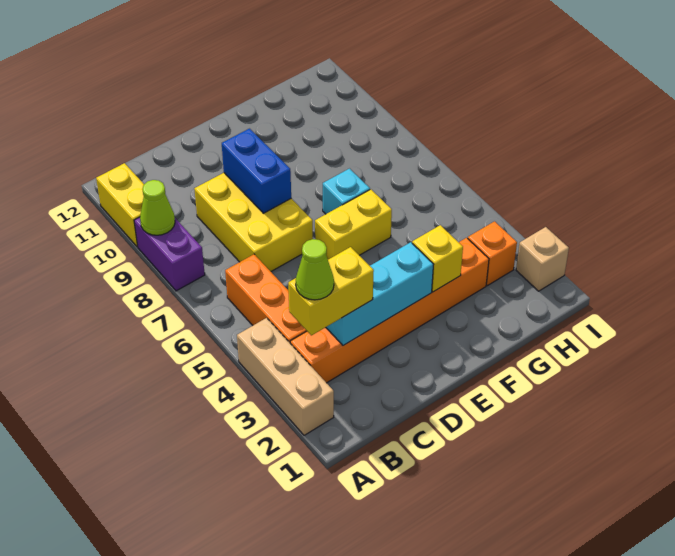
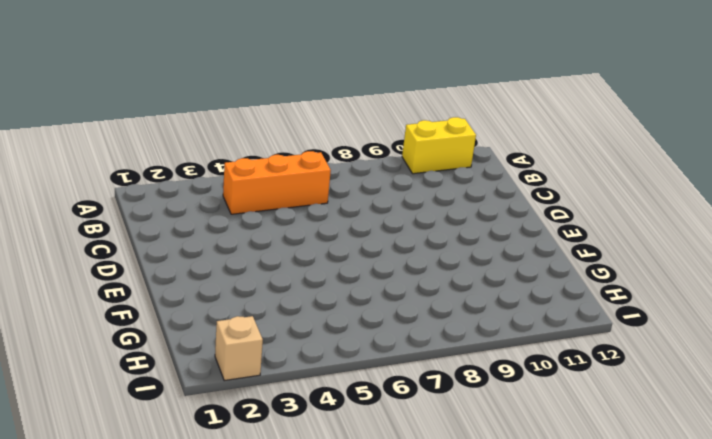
none -> tan 1x3 brick [237,318,334,435]
none -> purple 1x2 brick [134,217,205,291]
none -> orange 1x6 brick [290,238,489,383]

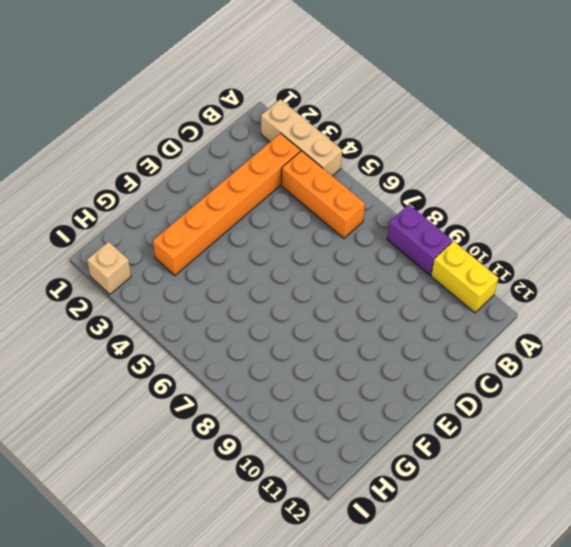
none -> yellow 2x3 brick [194,173,313,271]
none -> yellow 1x2 brick [315,189,392,259]
none -> cyan 1x1 brick [323,169,370,214]

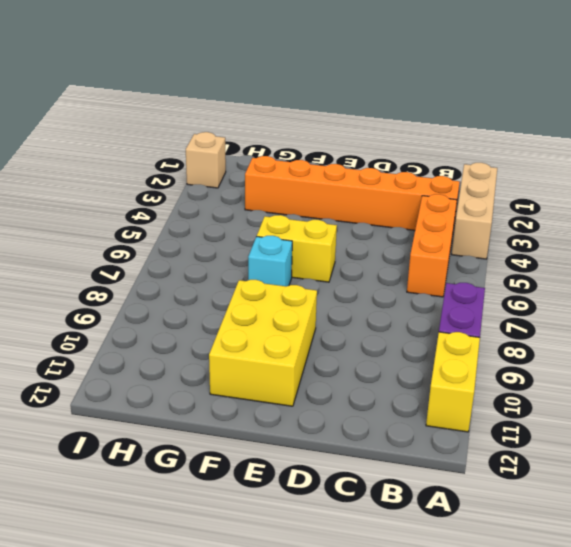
yellow 2x3 brick [209,280,317,406] -> yellow 2x3 brick moved to [194,173,313,271]
none -> orange 1x1 brick [468,221,517,286]
none -> lime 1x1 cone [140,180,175,235]
none -> cyan 1x3 brick [326,242,434,346]

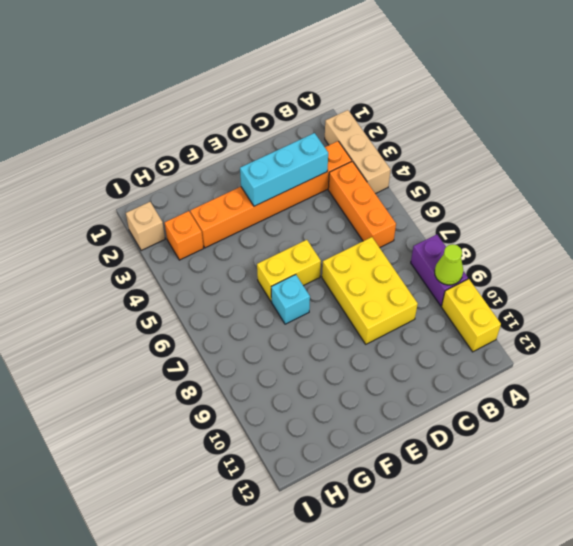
none -> blue 1x2 brick [222,129,291,213]
none -> yellow 1x1 brick [412,225,463,292]
none -> yellow 1x2 brick [288,247,374,335]

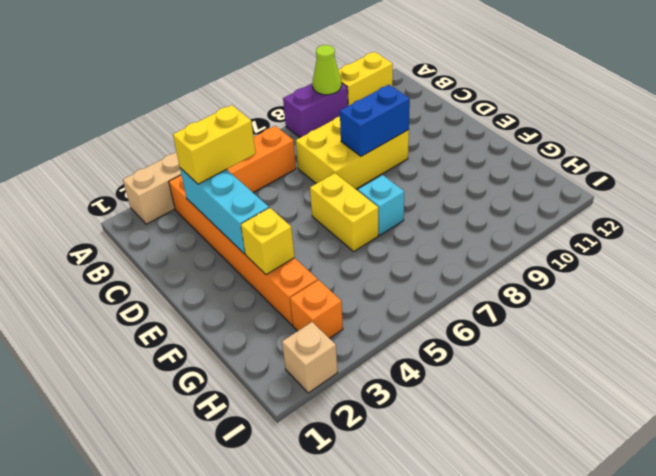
yellow 1x2 brick [173,105,256,184] -> yellow 1x2 brick turned to [288,247,374,335]
none -> lime 1x1 cone [296,239,334,300]

